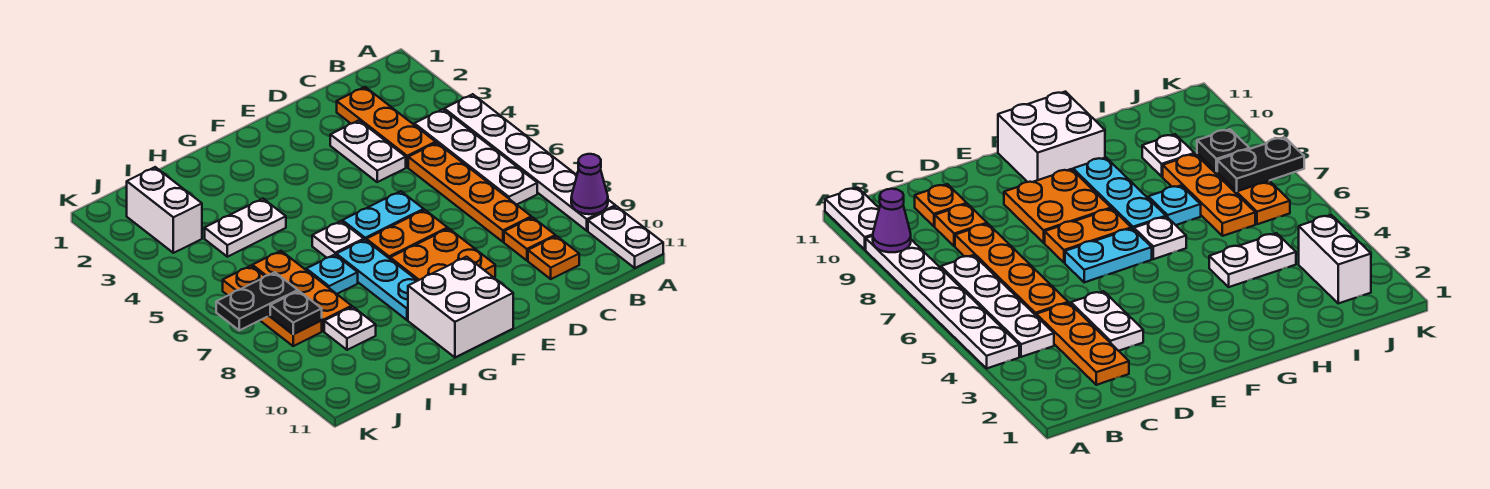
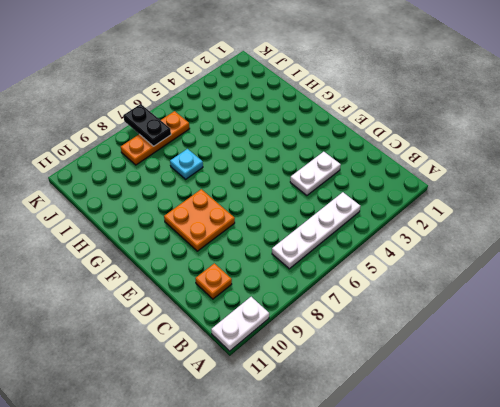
none -> white 1x6 plate [444,94,615,231]
none -> orange 1x3 plate [337,87,436,167]
none -> orange 1x4 plate [408,143,531,242]

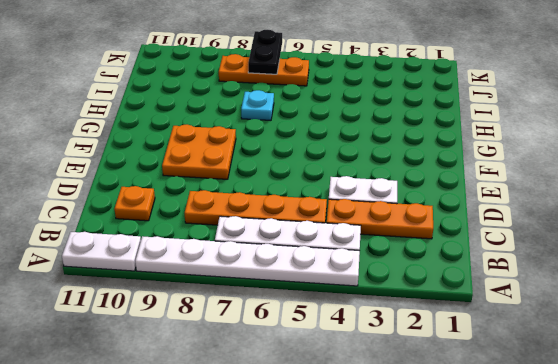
none -> orange 1x1 plate [504,217,555,260]
none -> cyan 1x2 plate [342,191,424,240]
none -> orange 1x2 plate [366,210,448,259]

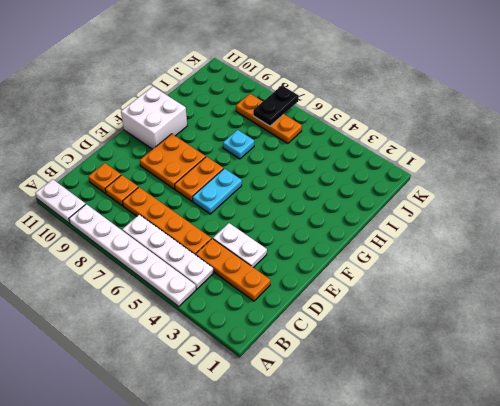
none -> white 1x1 plate [312,221,364,258]
none -> cyan 1x3 plate [336,240,418,320]
none -> white 1x2 plate [205,199,286,257]

